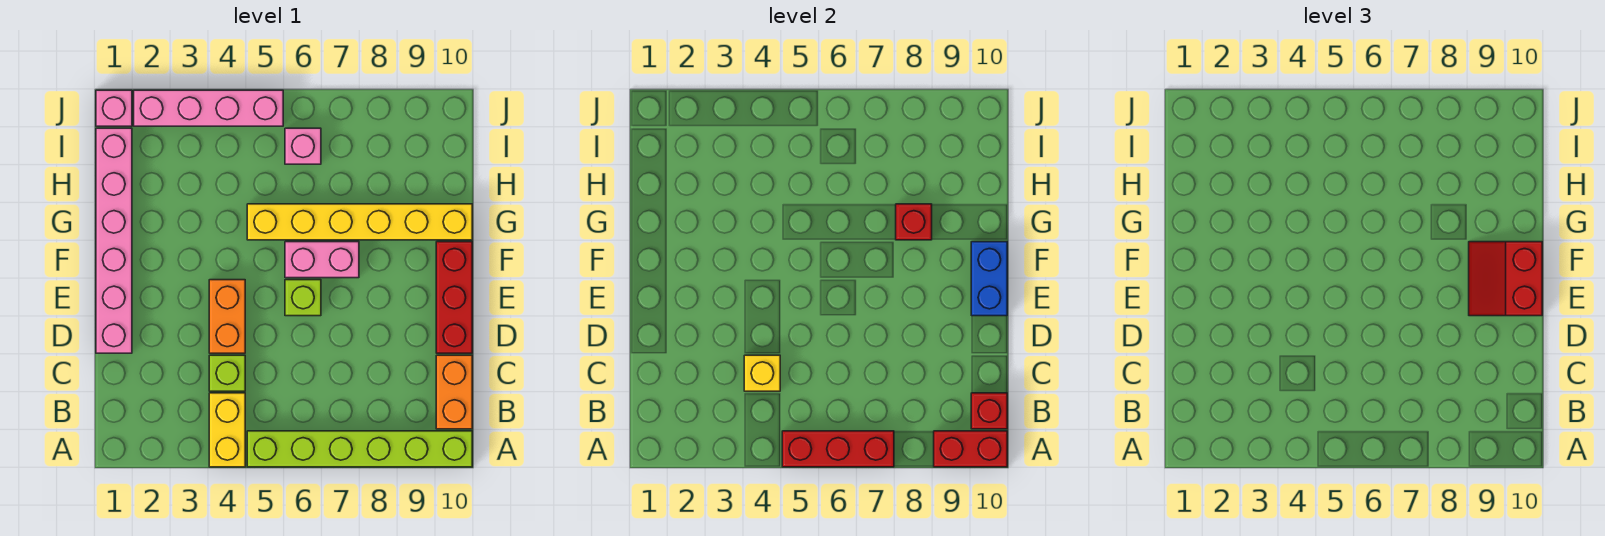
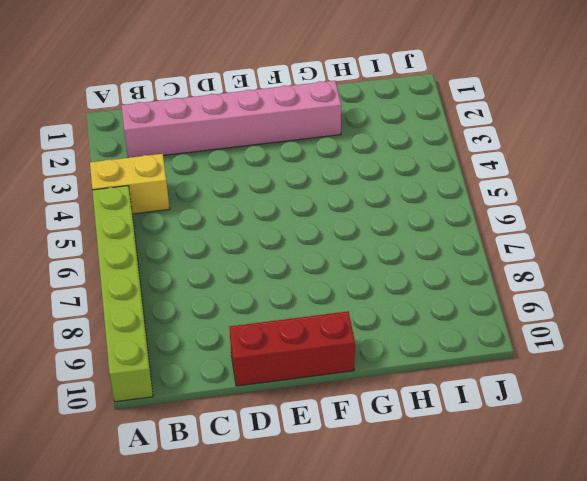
pink 1x6 brick [121,81,341,158] -> pink 1x6 brick moved to [96,128,132,353]
none -> orange 1x2 brick [436,355,472,429]
none -> lime 1x1 brick [209,355,245,391]
none -> orange 1x2 brick [209,280,245,353]

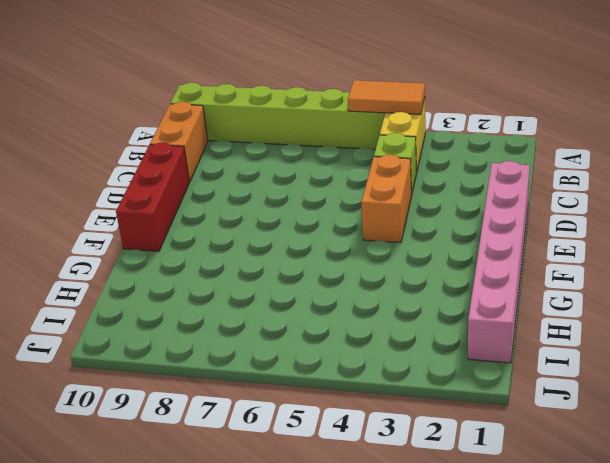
orange 1x2 tile [348,80,425,115] -> red 1x3 brick [782,431,894,467]
none -> lime 1x1 brick [285,280,321,316]
none -> pink 1x2 brick [285,242,359,278]
none -> yellow 1x6 brick [247,204,472,240]

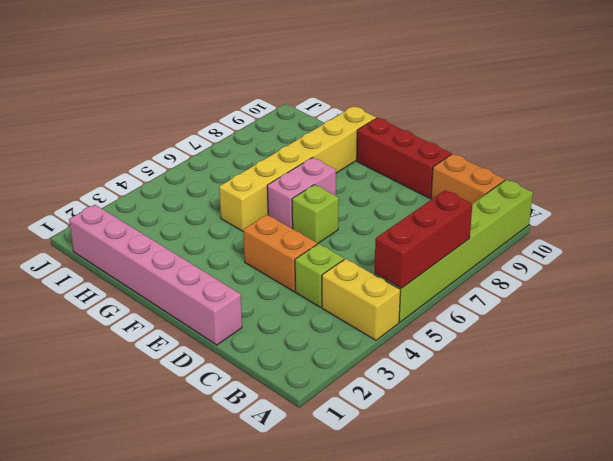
none -> pink 1x1 brick [285,128,321,164]
none -> pink 1x1 brick [96,90,132,126]
none -> pink 1x4 brick [134,90,283,126]

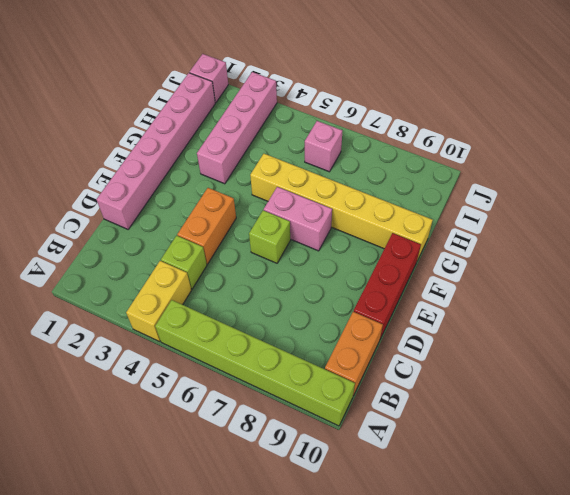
pink 1x4 brick [197,72,277,184] -> pink 1x4 brick turned to [134,90,283,126]
none -> red 1x3 brick [782,431,894,467]
none -> red 1x2 brick [934,431,1007,467]
none -> red 1x1 brick [971,393,1007,429]

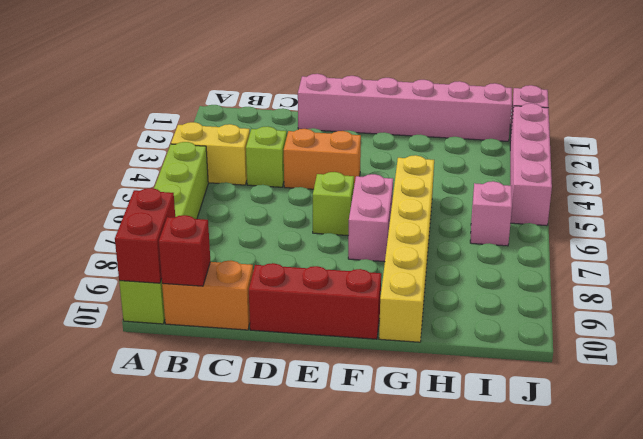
none -> red 1x3 brick [782,431,894,467]
none -> yellow 1x1 brick [744,355,780,391]
none -> blue 1x2 brick [971,242,1007,316]

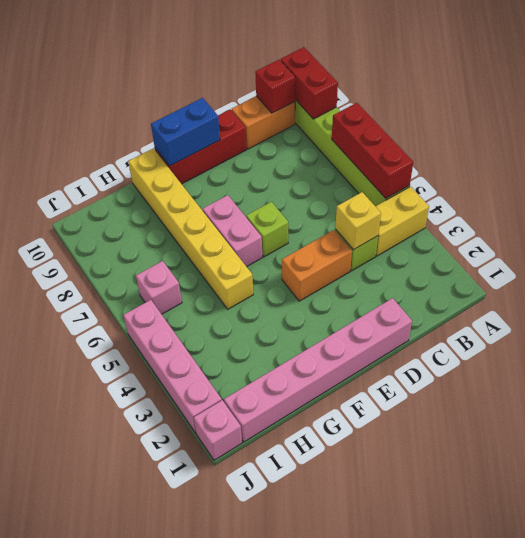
none -> red 1x1 brick [896,204,932,240]
none -> red 2x2 slope [1469,242,1542,316]

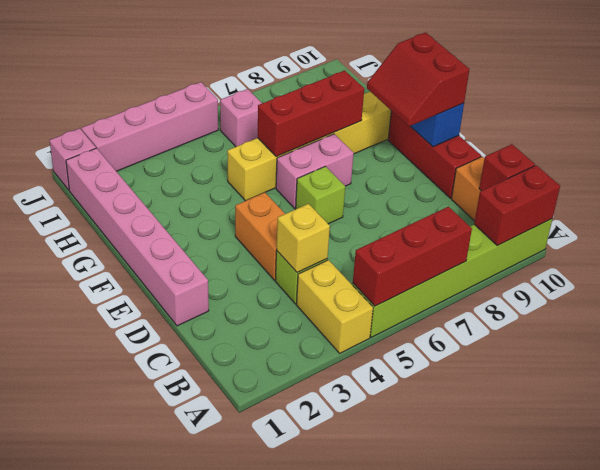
red 1x3 brick [258,71,364,157] -> red 1x1 brick [896,204,932,240]

